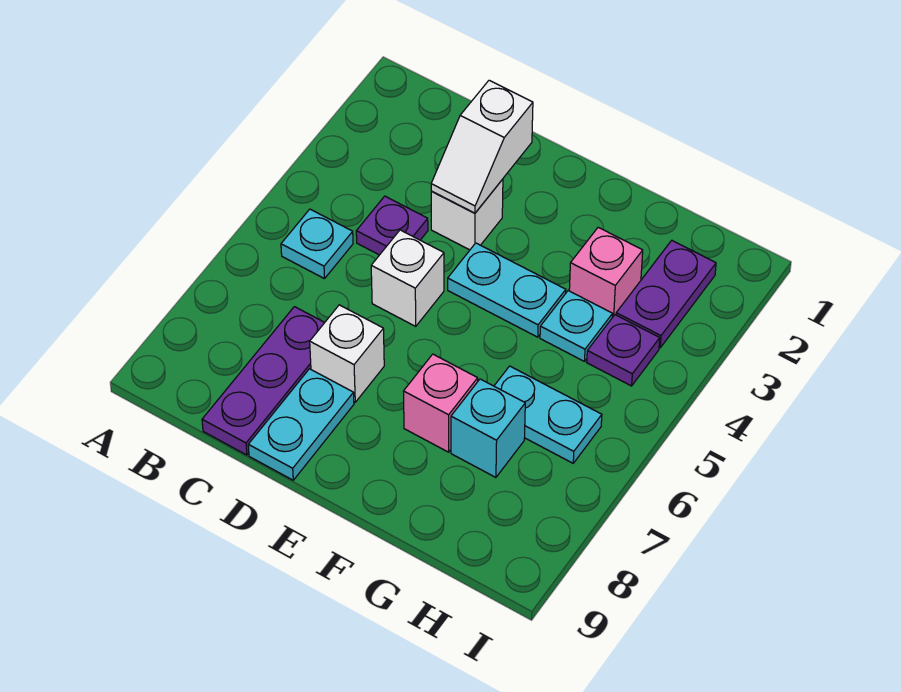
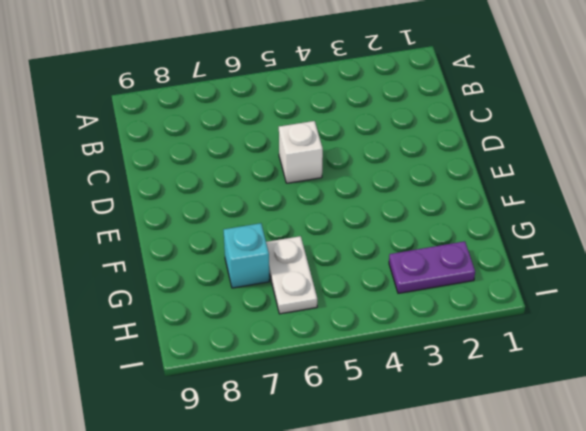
white 1x2 plate [266,236,317,314] -> cyan 1x2 plate [494,366,602,463]
none -> cyan 1x1 plate [281,209,353,279]
none -> purple 1x1 plate [356,196,428,255]
none -> purple 1x3 plate [202,307,325,455]

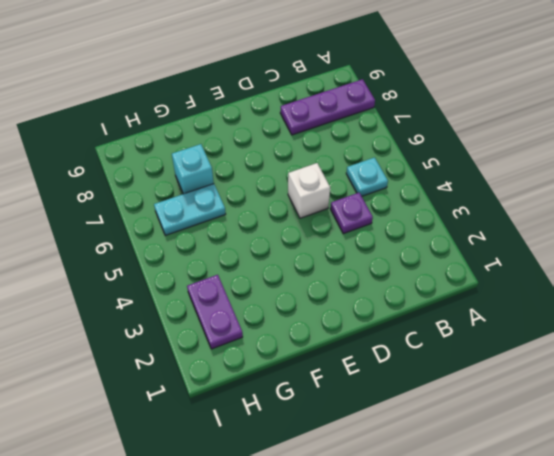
purple 1x3 plate [280,79,375,135] -> purple 1x3 plate turned to [202,307,325,455]
none -> white 1x1 brick [431,179,503,250]
none -> white 1x1 brick [310,305,384,402]
none -> cyan 1x2 plate [248,369,354,480]

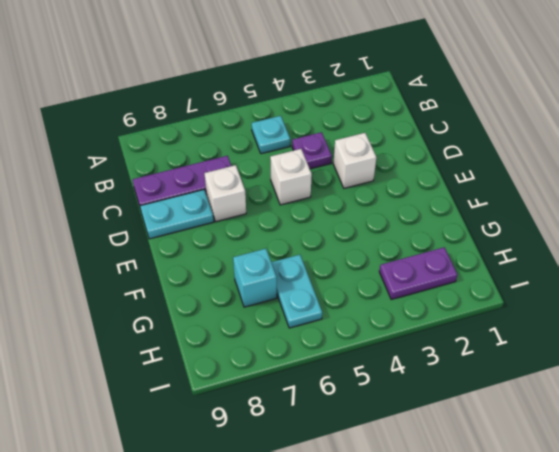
none -> cyan 1x2 plate [448,243,566,337]
none -> pink 1x1 brick [404,354,478,452]
none -> pink 1x1 brick [569,227,643,317]

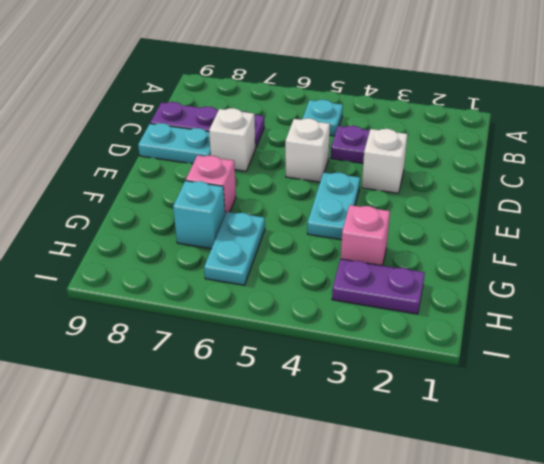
none -> cyan 1x1 plate [540,291,613,361]
none -> purple 1x1 plate [587,315,660,386]
none -> white 1x2 slope [431,80,533,213]

